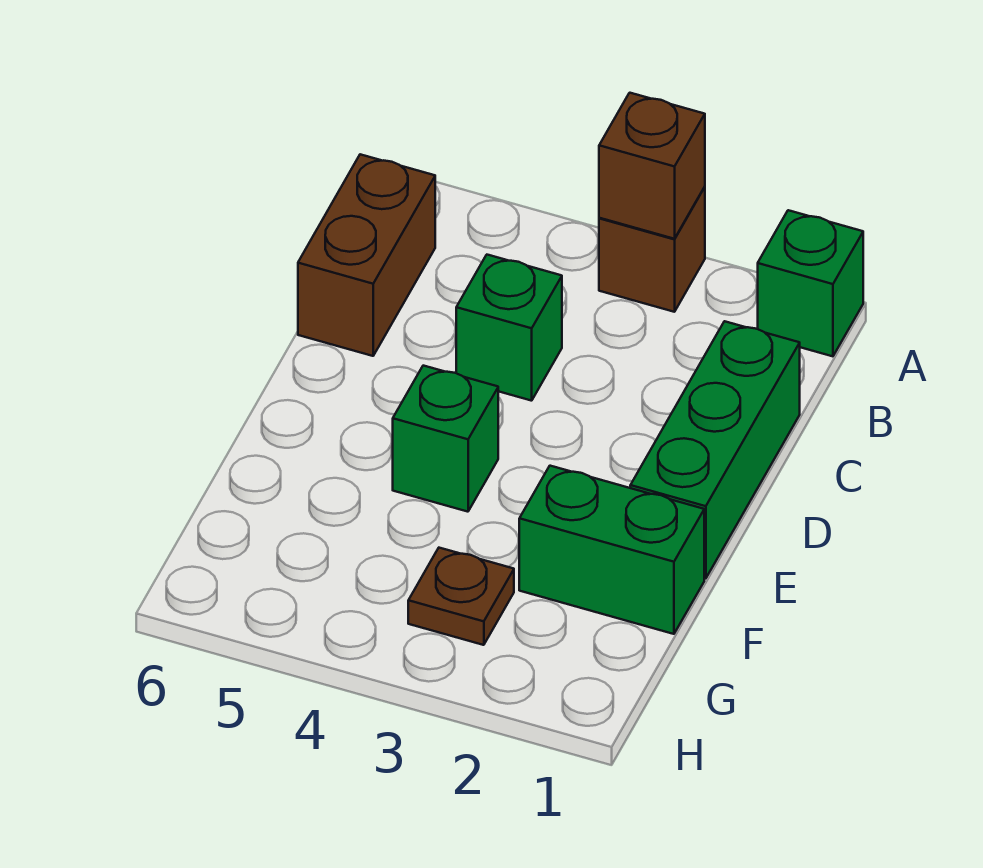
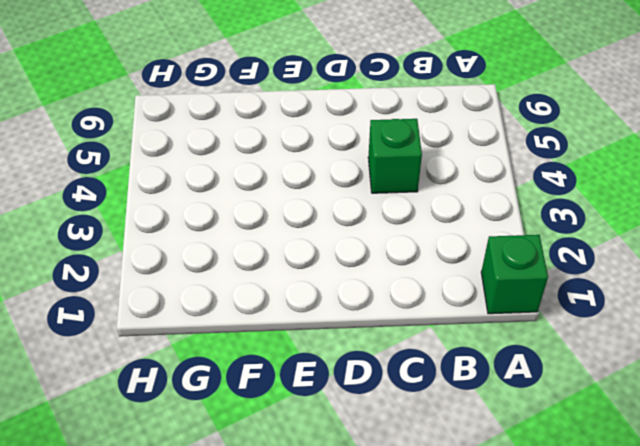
none -> brown 1x1 brick [599,187,705,312]
none -> brown 1x2 brick [298,154,435,356]

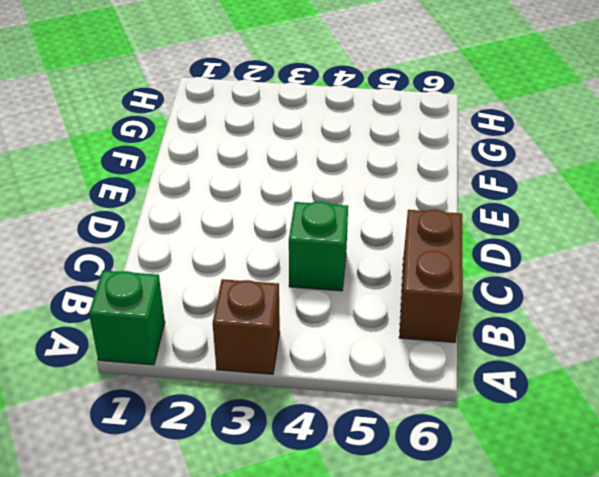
none -> green 1x3 brick [630,321,800,579]
none -> green 1x1 brick [393,366,498,512]

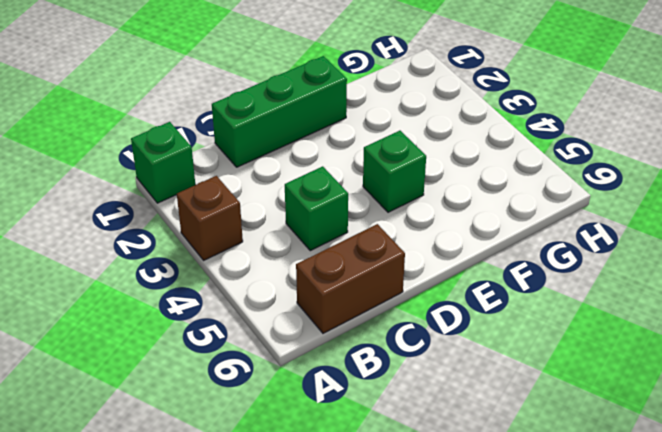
none -> green 1x2 brick [519,466,704,634]
none -> brown 1x1 plate [408,548,514,645]

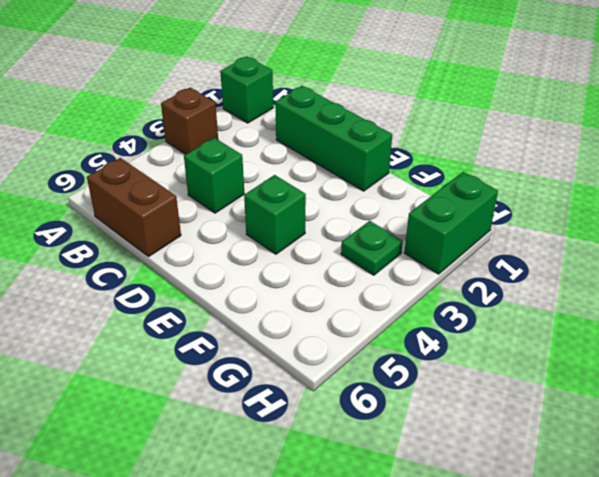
green 1x1 plate [341,221,403,275] -> brown 1x1 plate [408,548,514,645]
green 1x2 brick [404,172,498,274] -> green 1x2 brick moved to [519,466,704,634]
none -> brown 1x1 brick [599,93,705,239]

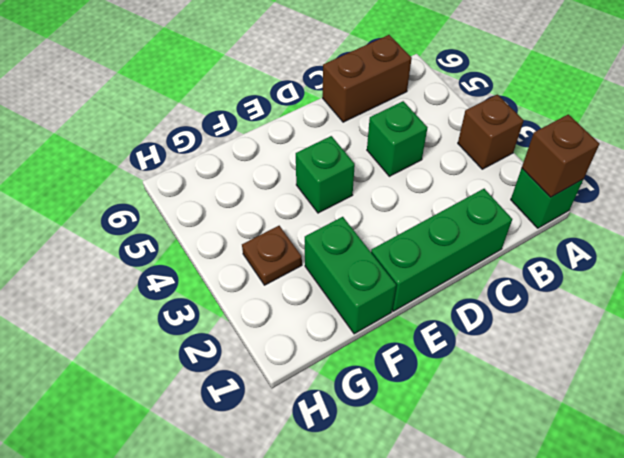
brown 1x1 brick [522,114,600,197] -> brown 1x1 brick moved to [599,93,705,239]

